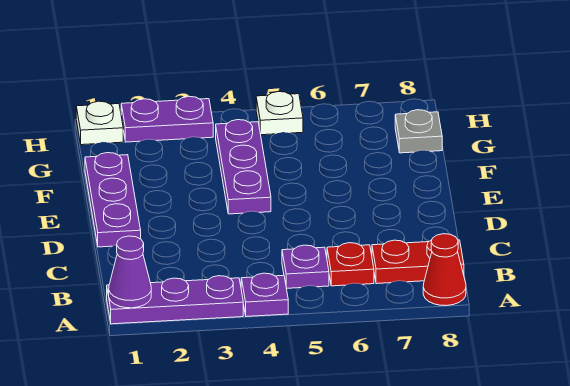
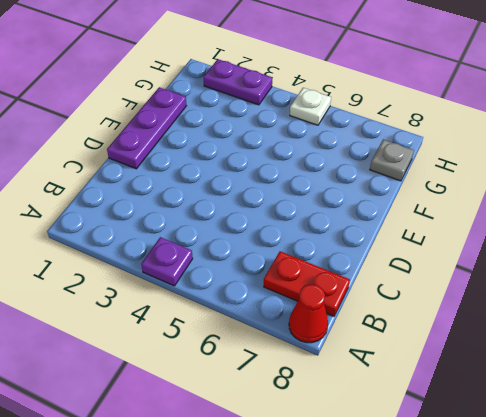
none -> purple 1x3 plate [107,276,243,324]
none -> purple 1x1 plate [282,245,329,288]
none -> red 1x1 plate [327,243,374,286]

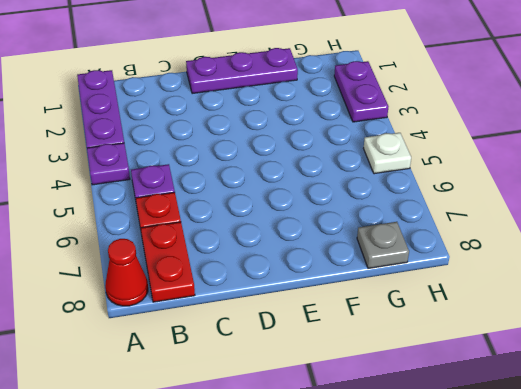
none -> purple 1x3 plate [216,120,271,214]
none -> white 1x1 plate [76,101,123,145]
none -> purple 1x1 cone [109,236,151,308]

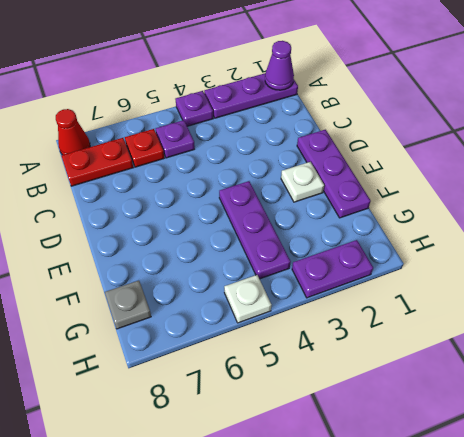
white 1x1 plate [281,162,324,202] -> white 1x1 plate moved to [76,101,123,145]

